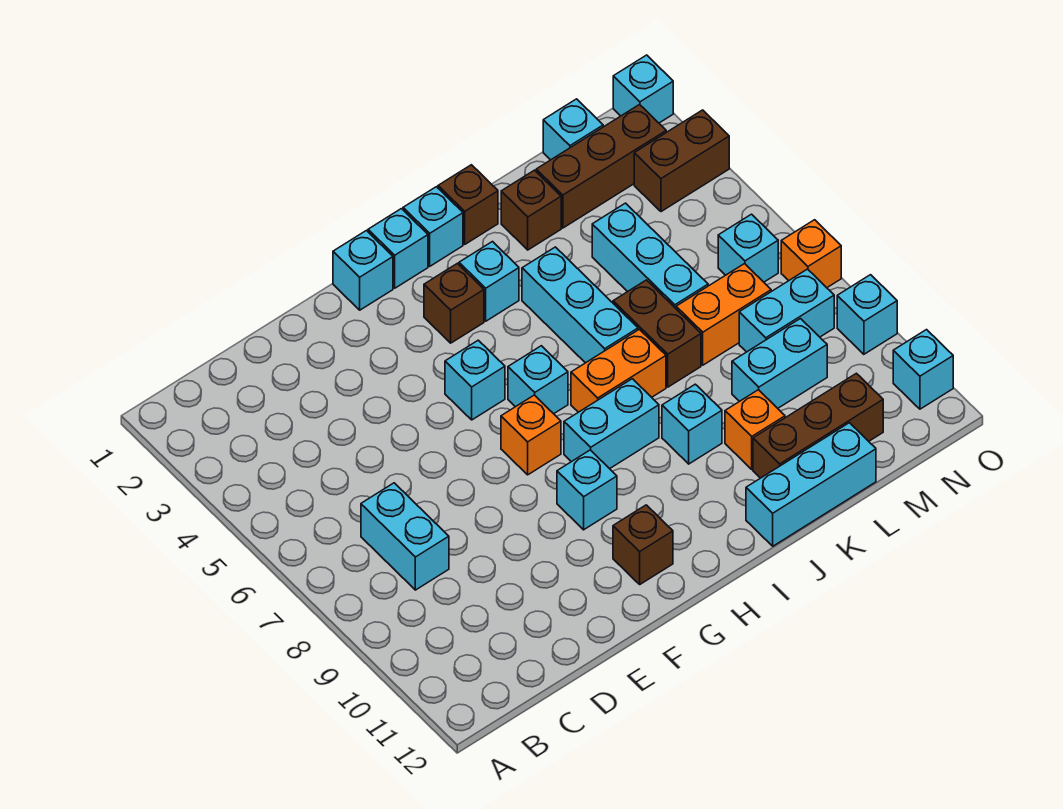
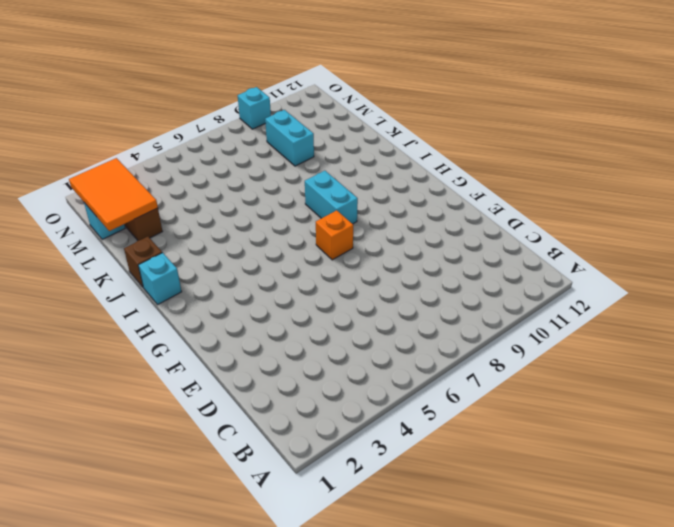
orange 2x3 tile [69,158,158,231] -> none
none -> cyan 1x2 brick [361,483,449,590]
none -> cyan 1x1 brick [333,231,393,310]
none -> cyan 1x1 brick [445,340,505,420]
none -> cyan 1x1 brick [557,450,617,530]

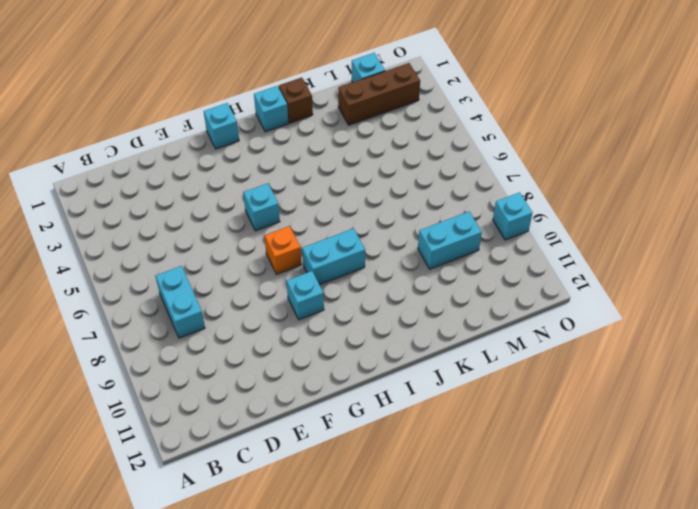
none -> brown 1x1 brick [613,505,673,584]
none -> cyan 1x1 brick [368,209,428,288]
none -> brown 1x1 brick [424,263,484,343]
none -> cyan 1x1 brick [508,346,568,414]

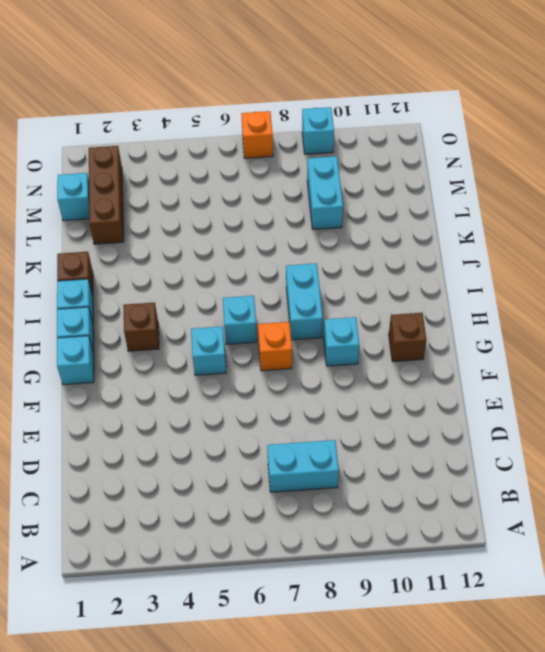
none -> cyan 1x1 brick [459,242,519,321]
none -> orange 1x2 brick [571,329,666,412]
none -> cyan 1x3 brick [522,247,638,363]
none -> cyan 1x1 brick [662,384,722,464]

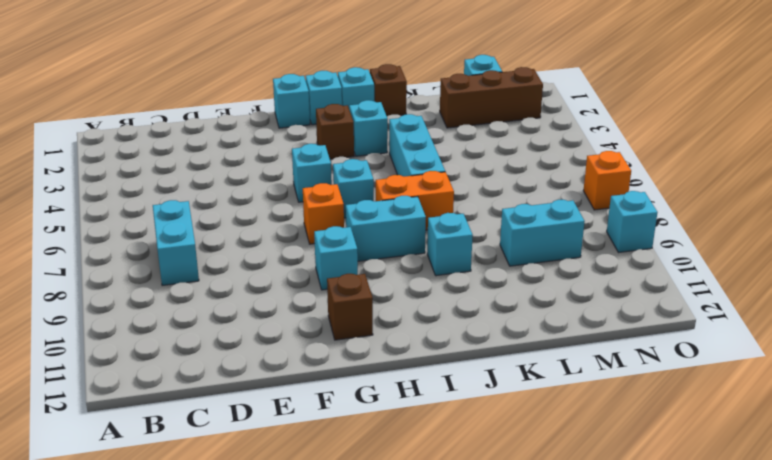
none -> cyan 1x3 brick [746,423,876,546]
none -> brown 1x1 brick [501,170,561,250]
none -> brown 1x2 brick [613,280,701,387]
none -> orange 1x1 brick [725,390,785,469]

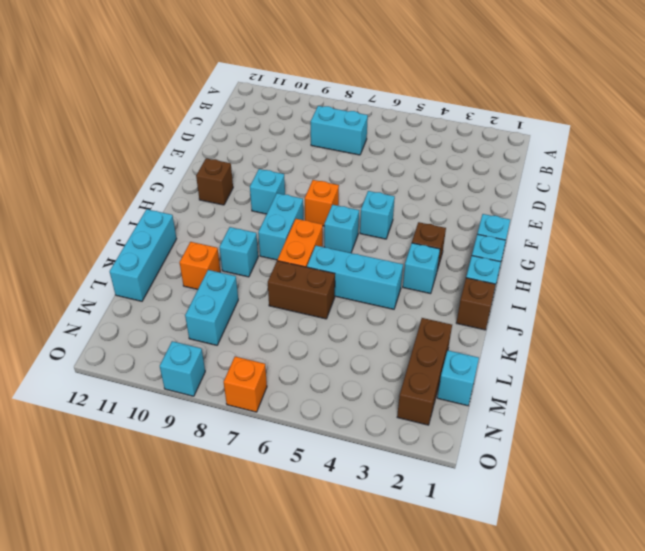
none -> brown 1x1 brick [501,170,561,250]
none -> brown 1x3 brick [753,373,883,478]
none -> cyan 1x3 brick [592,203,708,308]
none -> orange 1x2 brick [676,264,771,365]

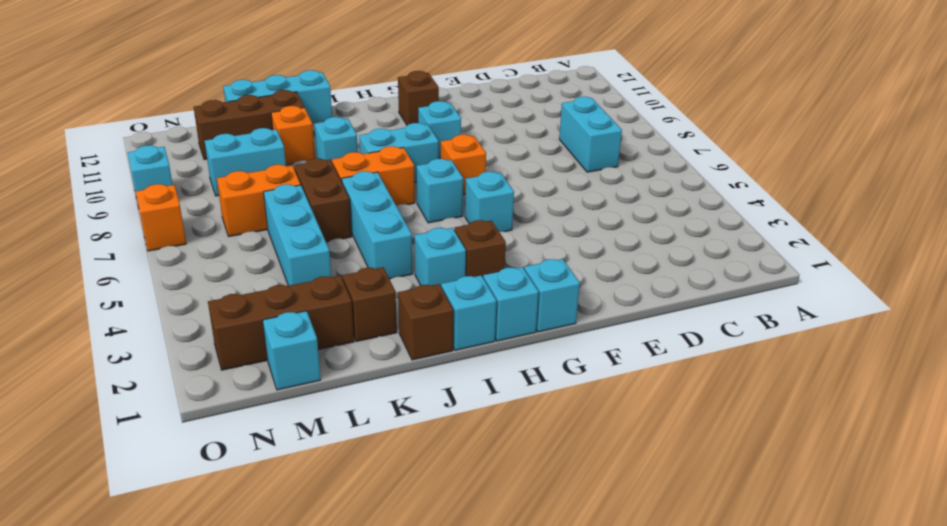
none -> cyan 1x2 brick [739,269,834,352]
none -> brown 1x2 brick [634,110,729,212]
none -> cyan 1x1 brick [718,214,778,282]
none -> cyan 1x1 brick [613,55,673,123]

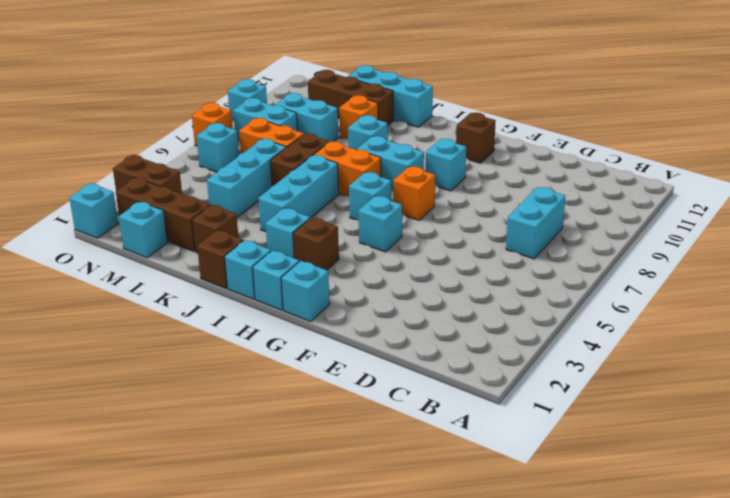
none -> cyan 1x1 brick [893,330,953,409]

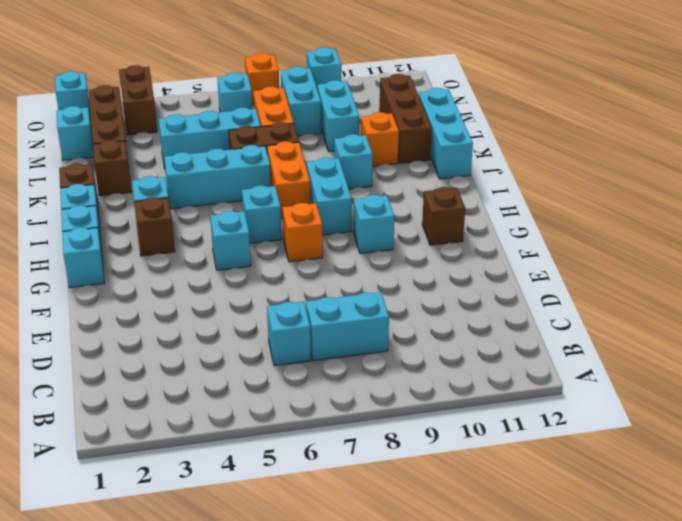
cyan 1x1 brick [267,302,311,366] -> cyan 1x1 brick moved to [893,330,953,409]

